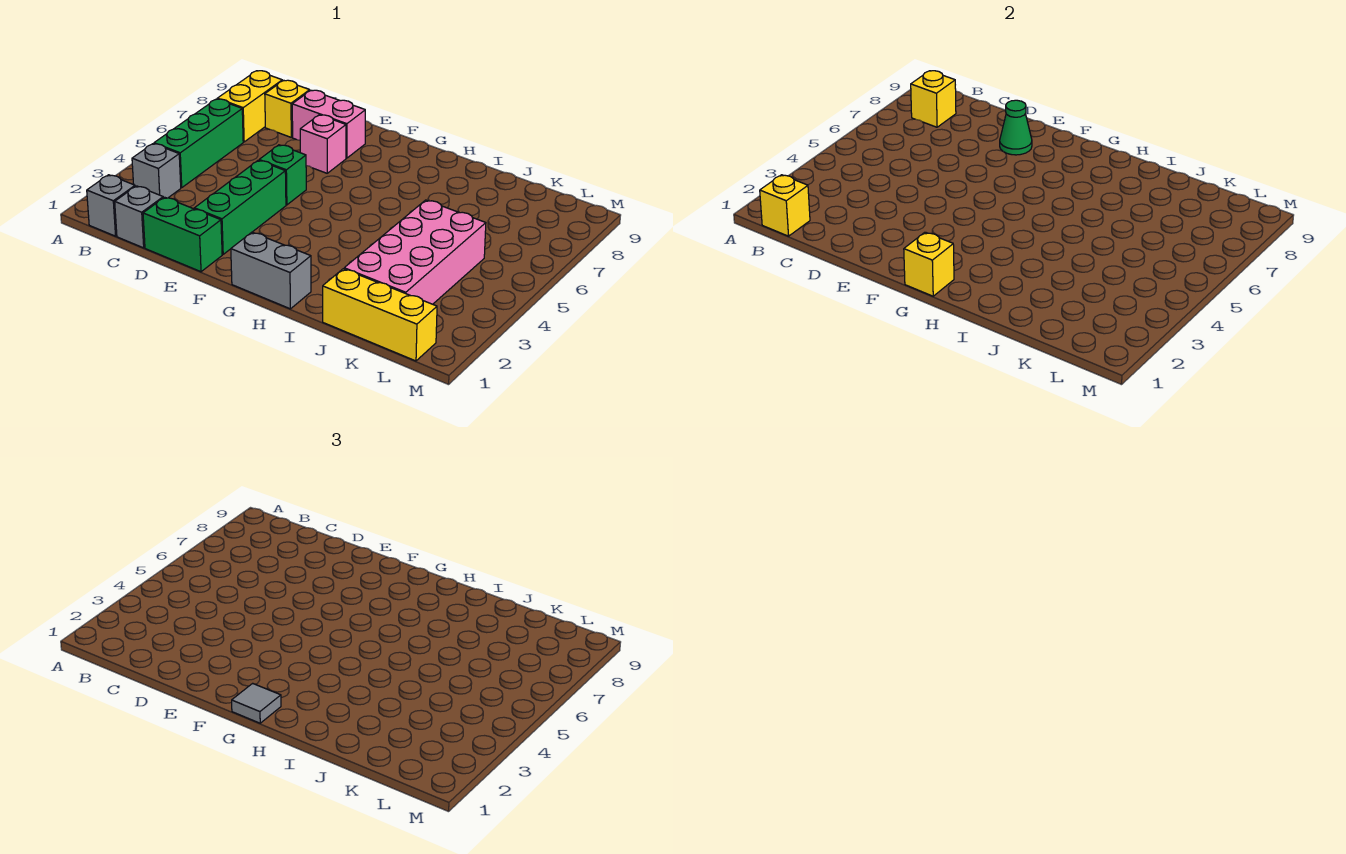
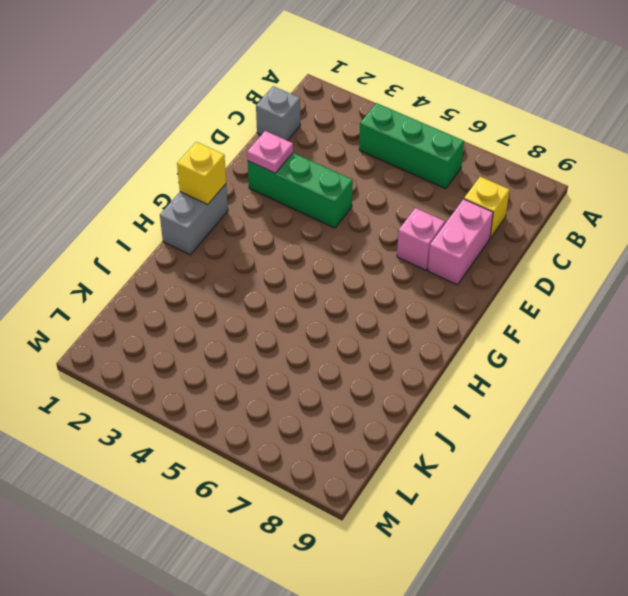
pink 1x1 plate [247,131,293,173] -> none
none -> grey 1x1 brick [87,175,135,236]
none -> grey 1x1 brick [132,144,181,198]
none -> yellow 1x2 brick [217,71,282,142]

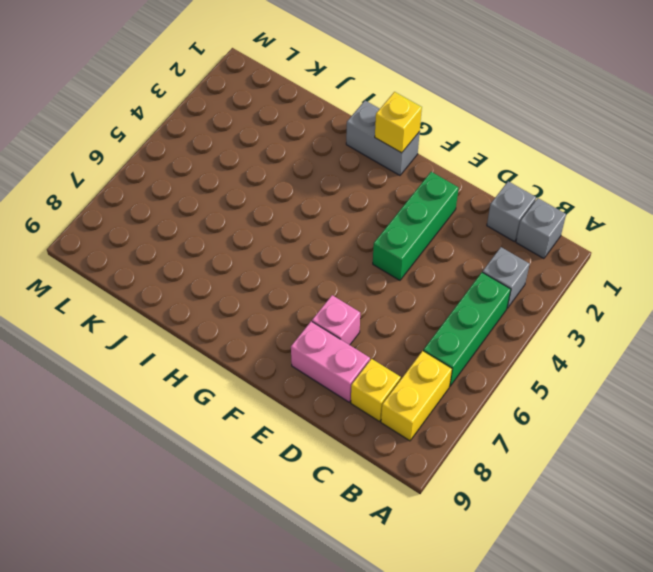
none -> green 1x2 brick [143,197,222,272]
none -> green 1x1 brick [259,145,306,205]
none -> yellow 1x3 brick [323,269,437,361]

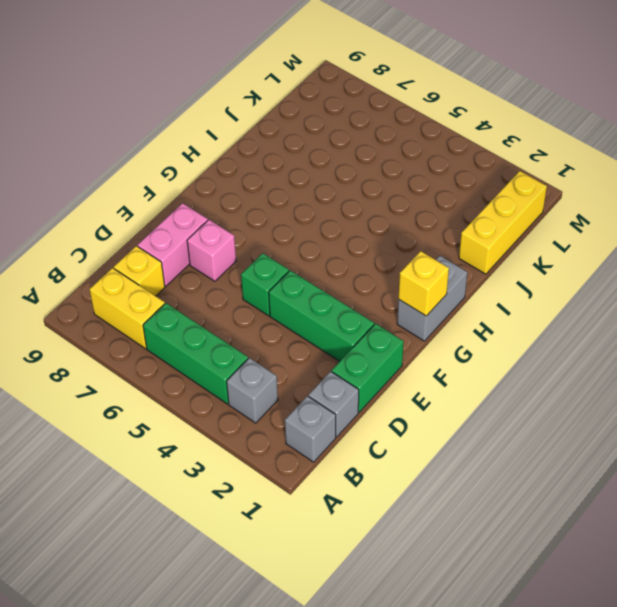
none -> pink 2x4 brick [344,200,486,304]
none -> yellow 1x1 brick [760,175,810,236]
none -> yellow 1x1 brick [911,71,956,127]

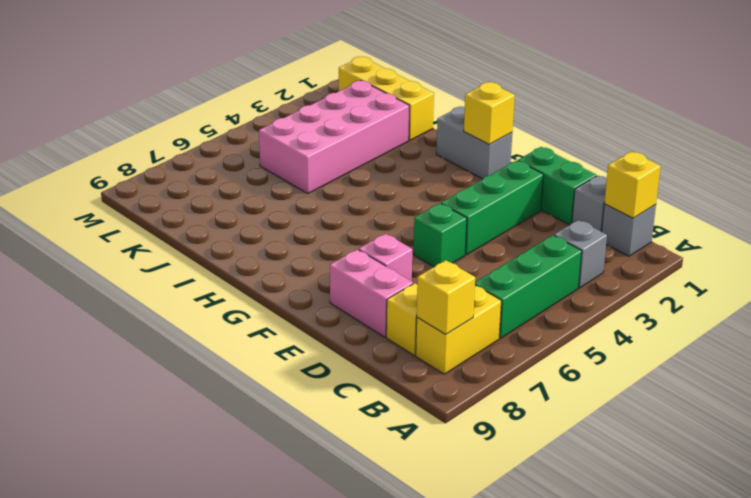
none -> green 1x1 cone [1000,100,1032,155]
none -> grey 1x1 tile [232,683,281,723]

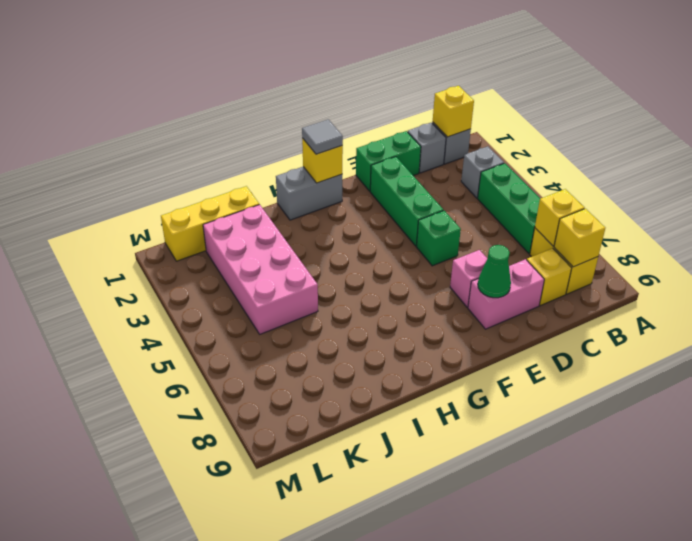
yellow 1x1 brick [535,189,584,246] -> none

